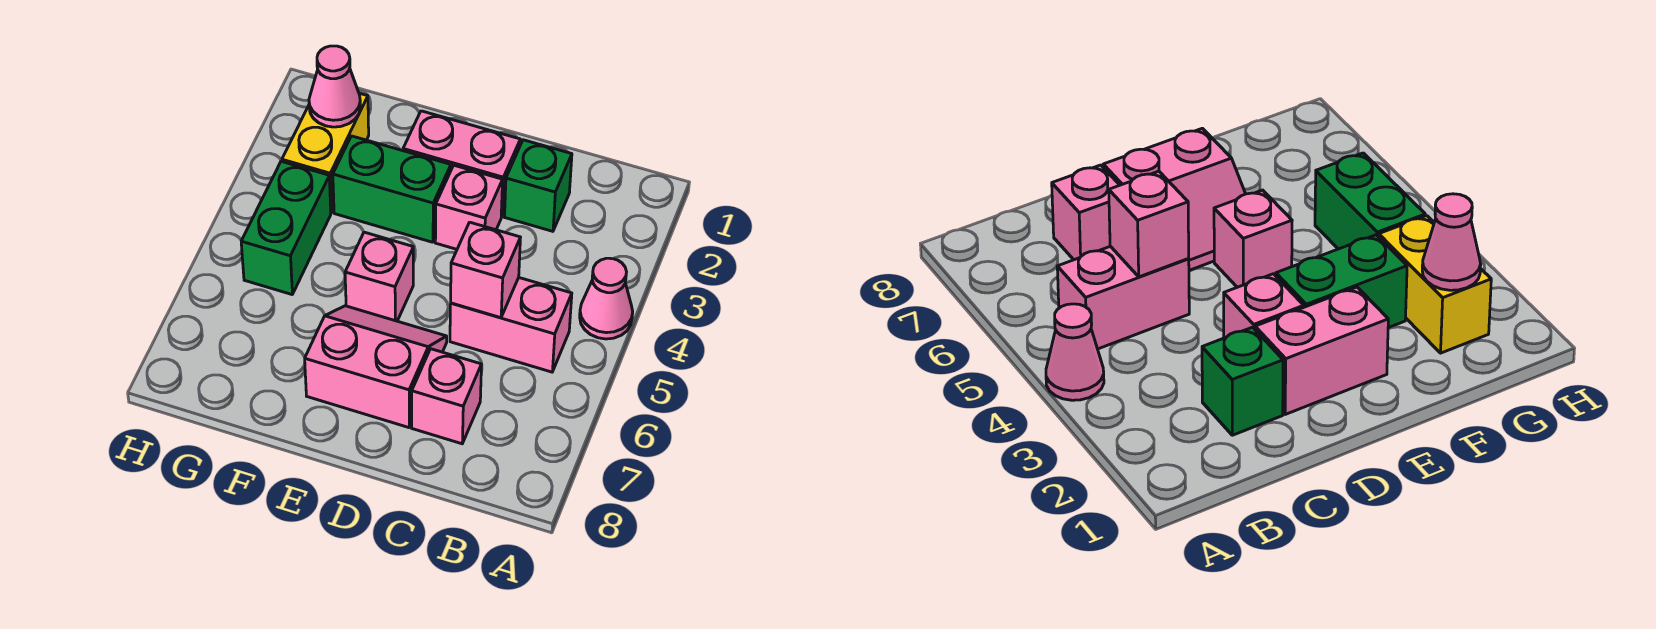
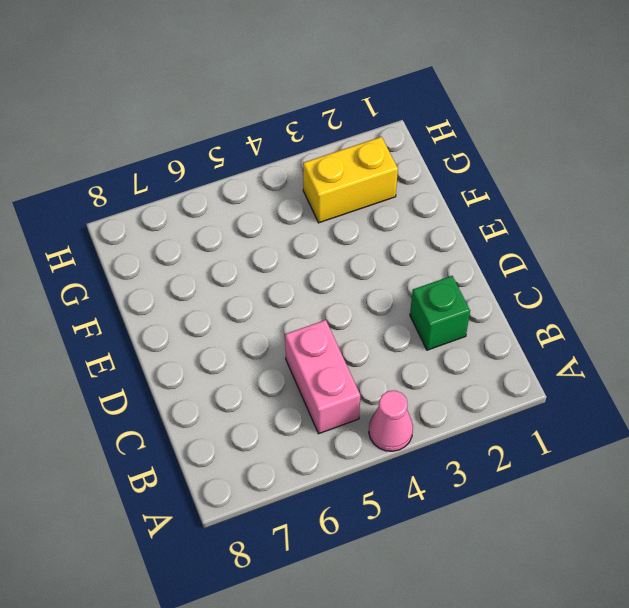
none -> pink 1x1 brick [412,349,481,444]
none -> pink 1x2 brick [403,111,520,217]
none -> pink 1x1 brick [435,165,503,249]

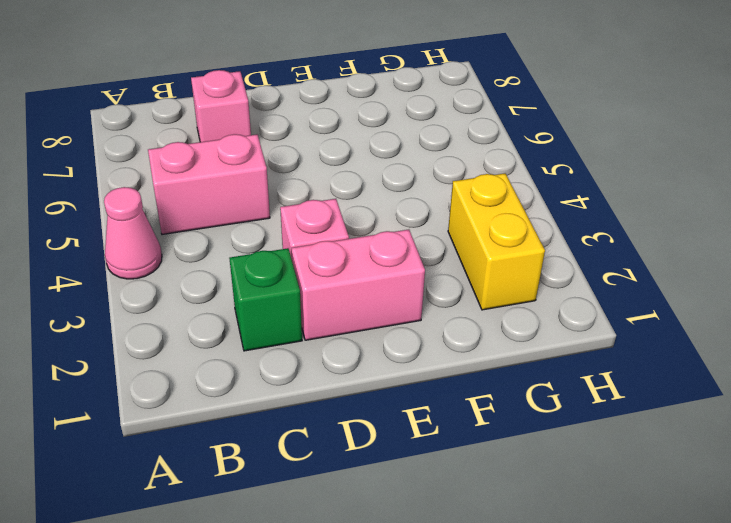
none -> pink 2x2 slope [305,306,447,428]
none -> green 1x2 brick [333,136,451,242]
none -> pink 1x1 brick [345,232,413,321]

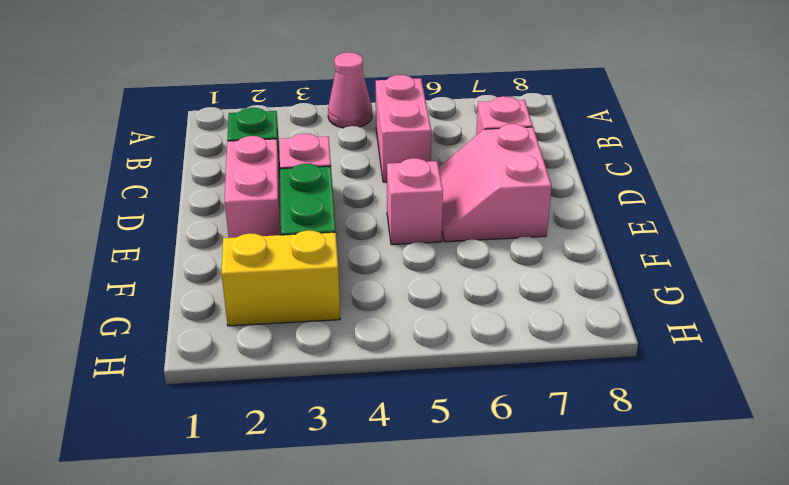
none -> green 1x2 brick [241,161,331,294]
none -> pink 1x1 brick [451,222,520,318]
none -> pink 1x1 cone [309,46,361,127]

